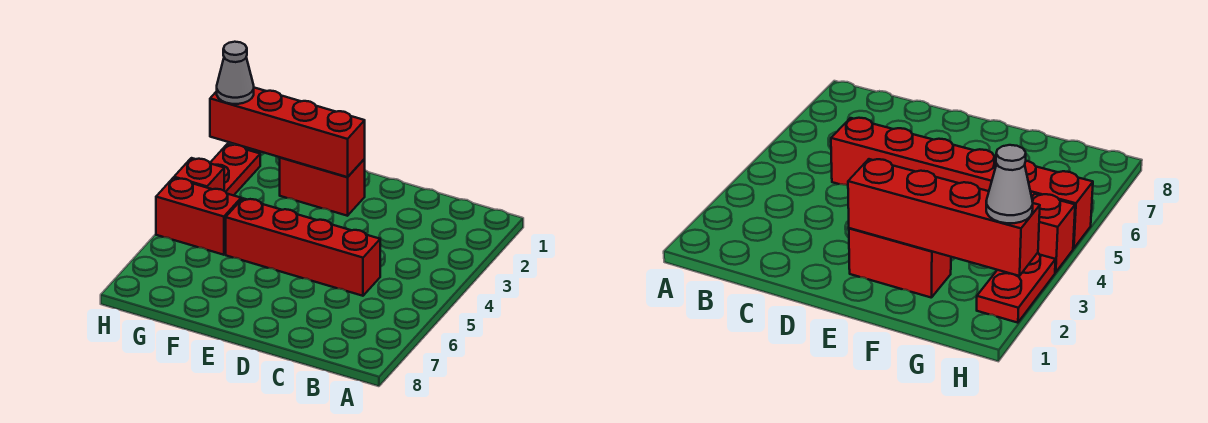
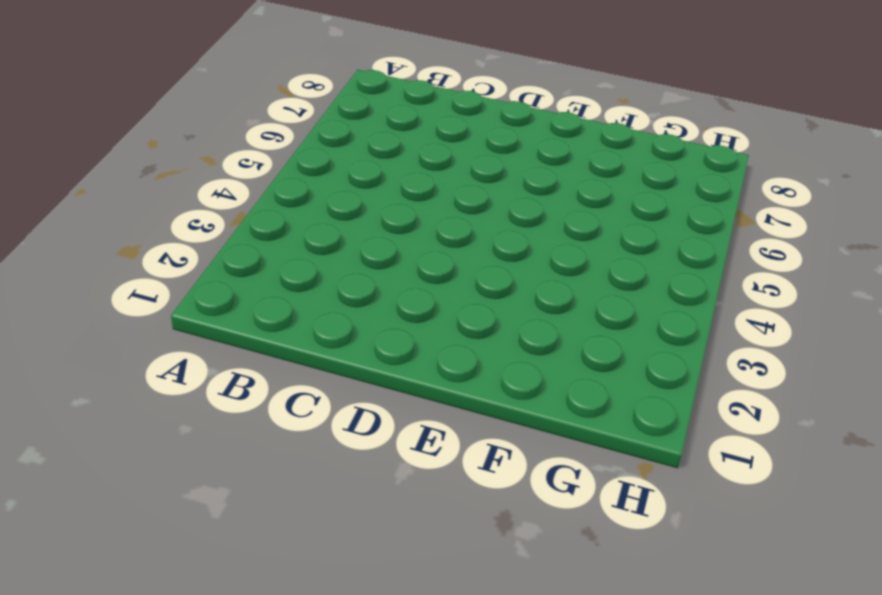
none -> red 1x4 brick [226,198,380,296]
none -> red 1x2 brick [280,157,365,216]

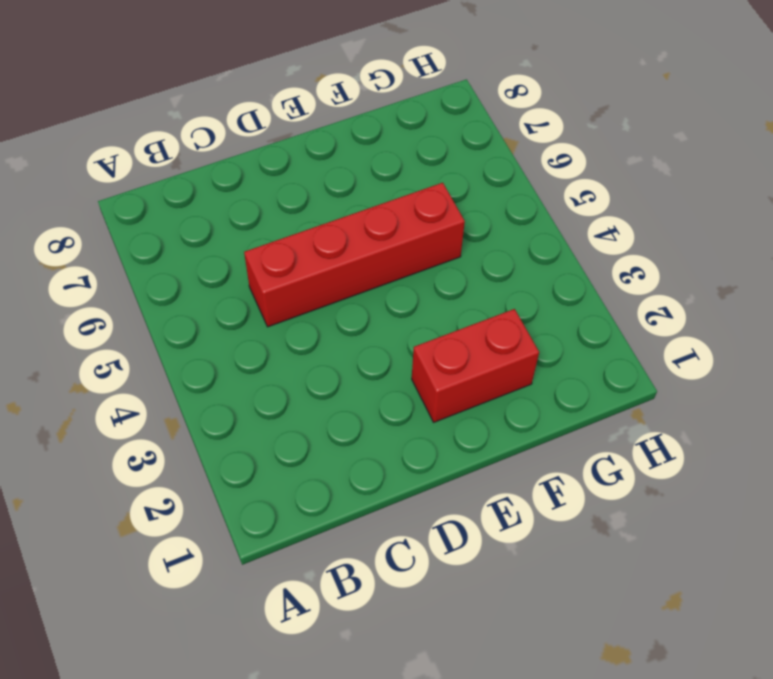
none -> red 1x2 brick [156,178,241,255]
none -> red 1x2 plate [210,144,260,196]

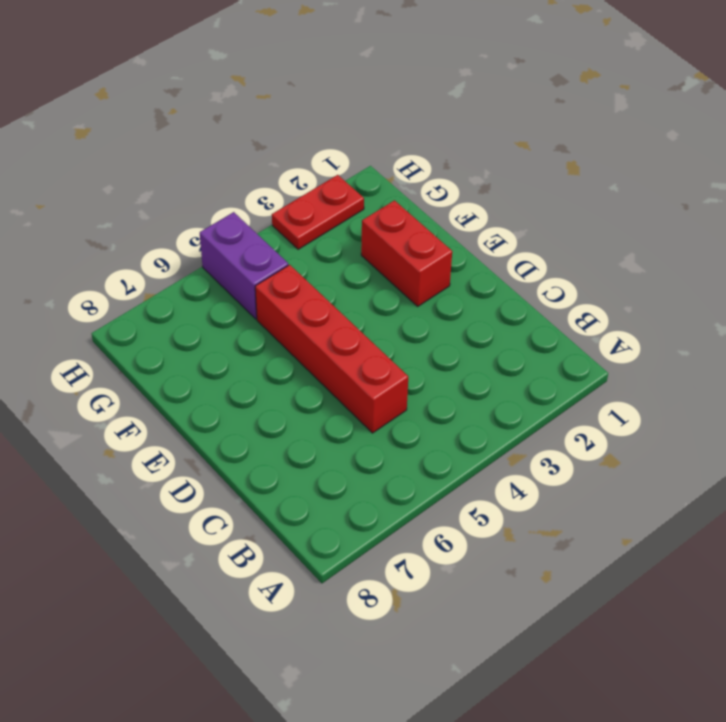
purple 1x2 brick [200,212,288,319] -> red 1x2 brick [156,178,241,255]
none -> red 1x1 brick [174,158,224,191]
none -> red 1x4 brick [210,88,365,177]

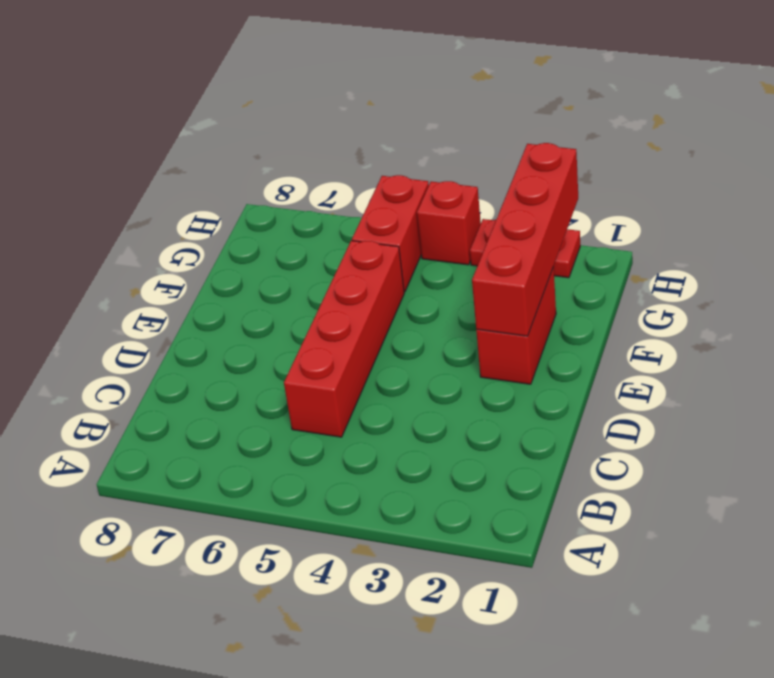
none -> grey 1x1 cone [217,42,254,104]

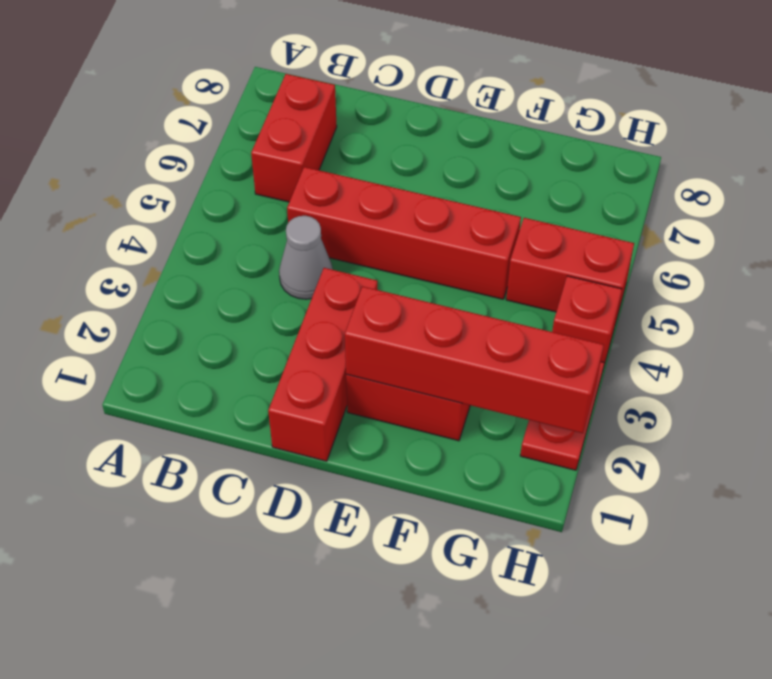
red 1x2 brick [251,74,337,202] -> none
grey 1x1 cone [279,216,333,299] -> grey 1x1 cone moved to [217,42,254,104]
red 1x3 brick [268,268,377,461] -> none

